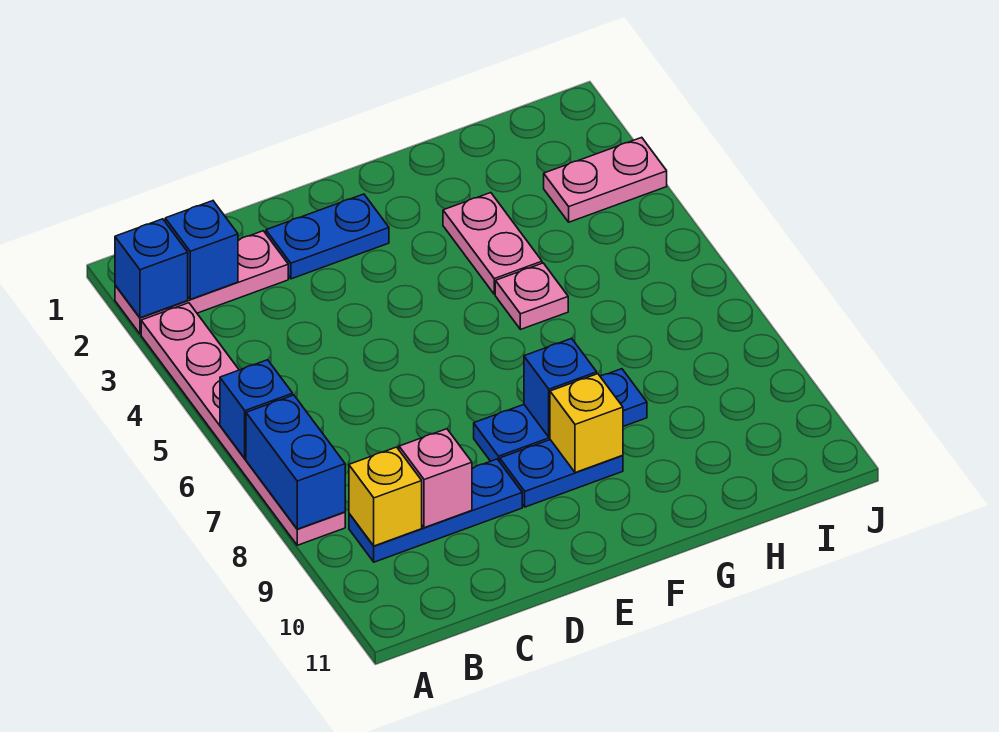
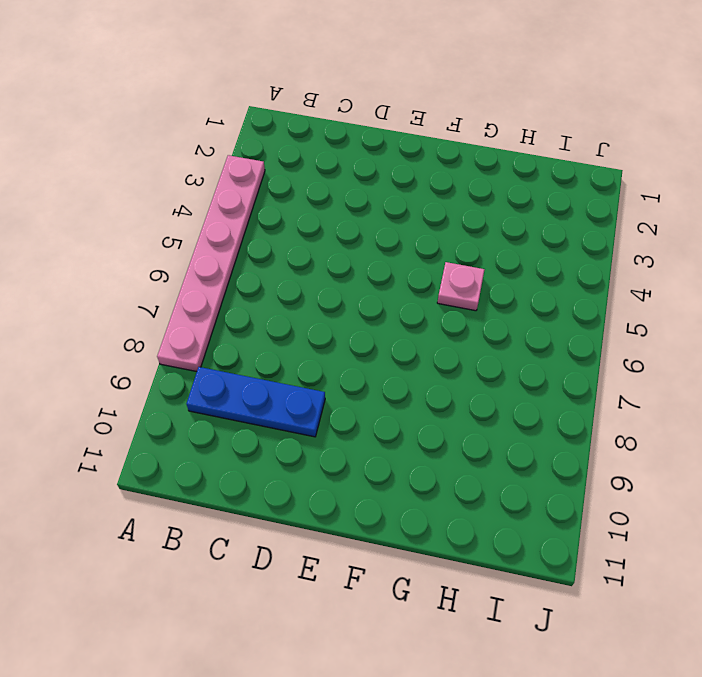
none -> pink 1x3 plate [115,231,288,334]
none -> blue 1x2 plate [266,194,389,279]
none -> blue 1x3 plate [474,369,647,462]

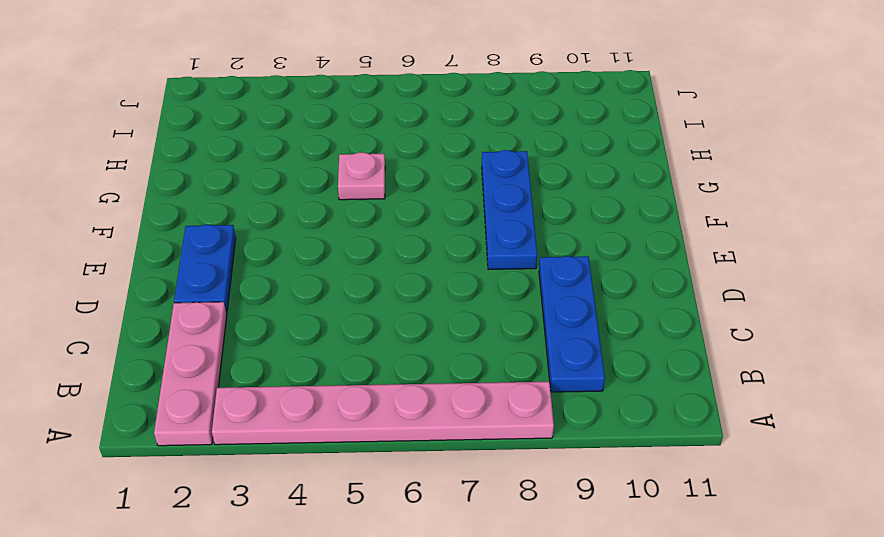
none -> blue 1x2 plate [500,440,623,507]
none -> pink 1x2 plate [443,193,542,294]
none -> pink 1x2 plate [544,137,667,222]

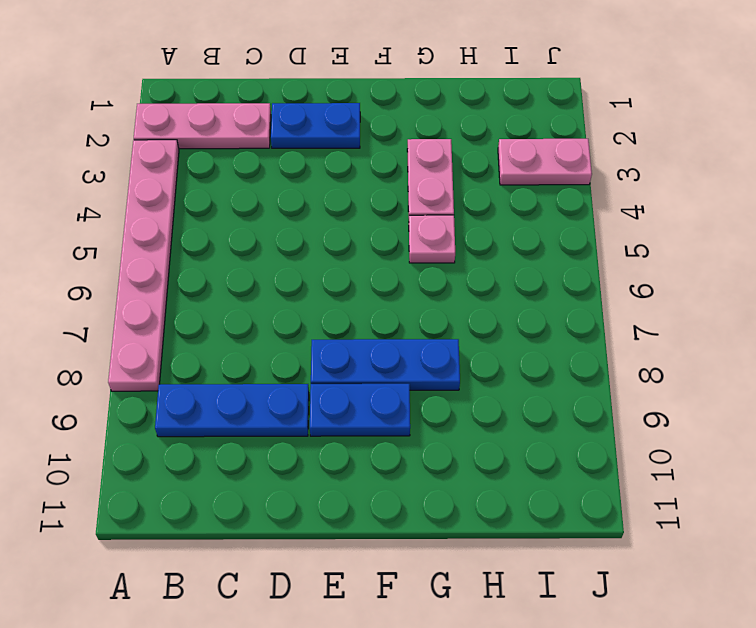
none -> blue 1x1 brick [115,219,188,318]
none -> blue 1x1 brick [220,360,293,459]
none -> blue 1x2 brick [246,395,345,529]

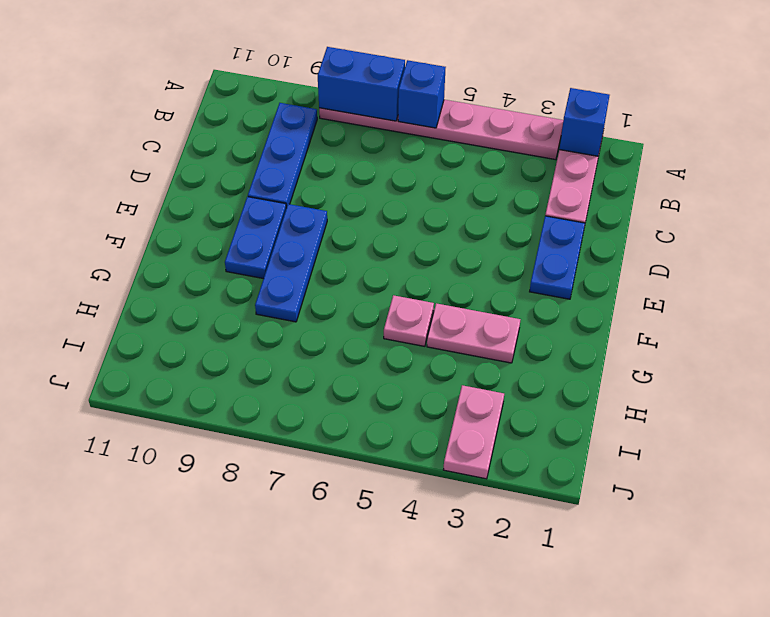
none -> blue 1x1 brick [165,201,238,299]
none -> yellow 1x1 brick [349,447,422,546]
none -> pink 1x1 brick [399,429,472,528]

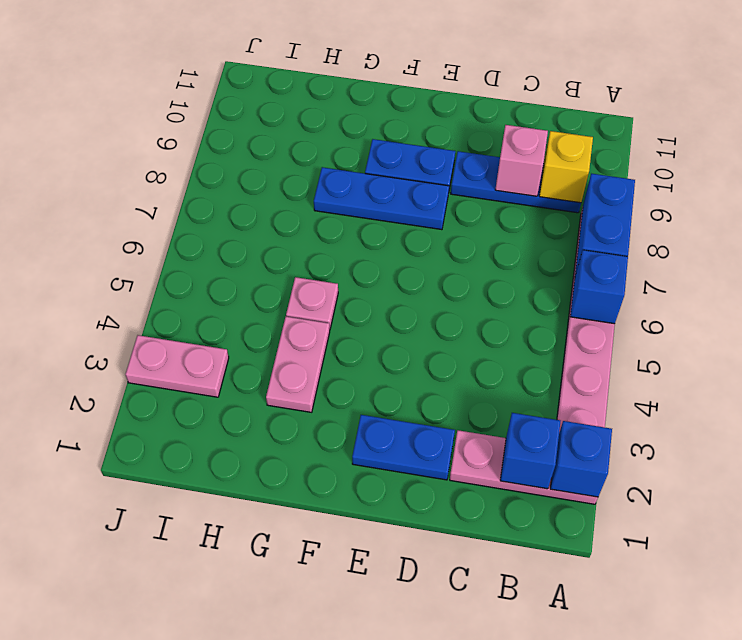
none -> blue 1x1 brick [524,338,597,437]
none -> yellow 1x1 brick [550,374,623,473]

